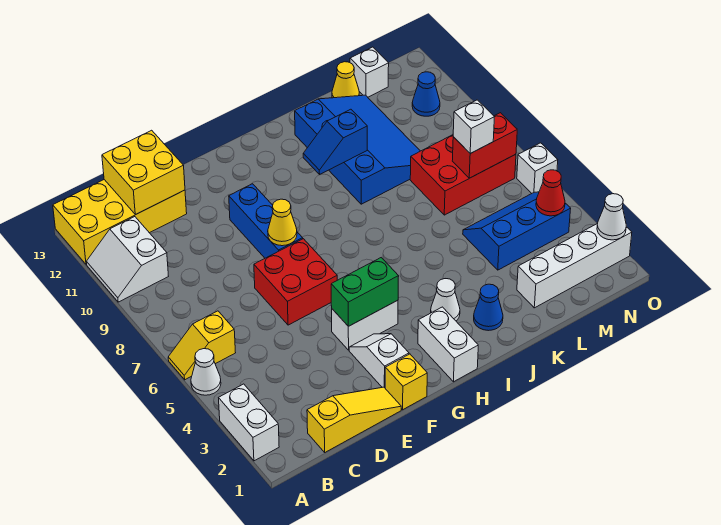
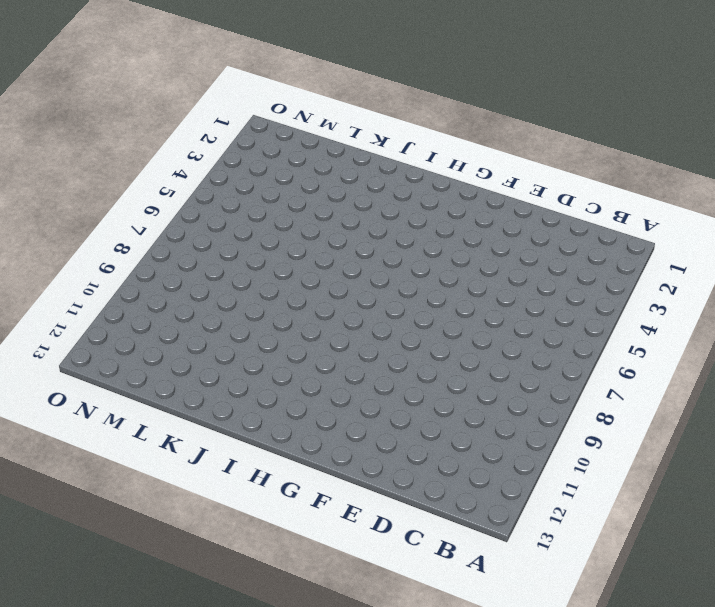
none -> white 1x2 brick [219,384,279,461]
none -> white 1x1 cone [191,349,221,395]
none -> yellow 1x2 slope [168,311,236,380]
none -> white 2x2 slope [87,217,168,302]

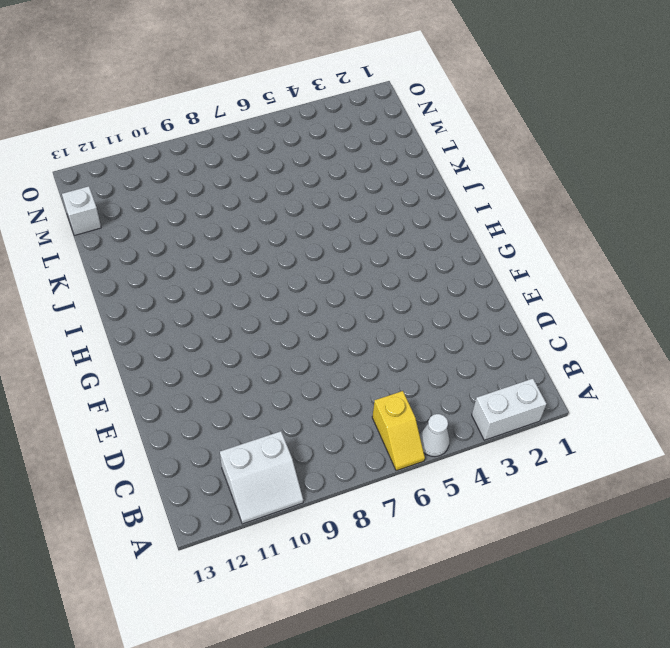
none -> yellow 2x4 brick [53,180,187,265]
none -> yellow 1x3 slope [307,387,401,452]
none -> red 2x2 brick [254,239,337,325]
none -> yellow 1x1 brick [385,354,427,410]

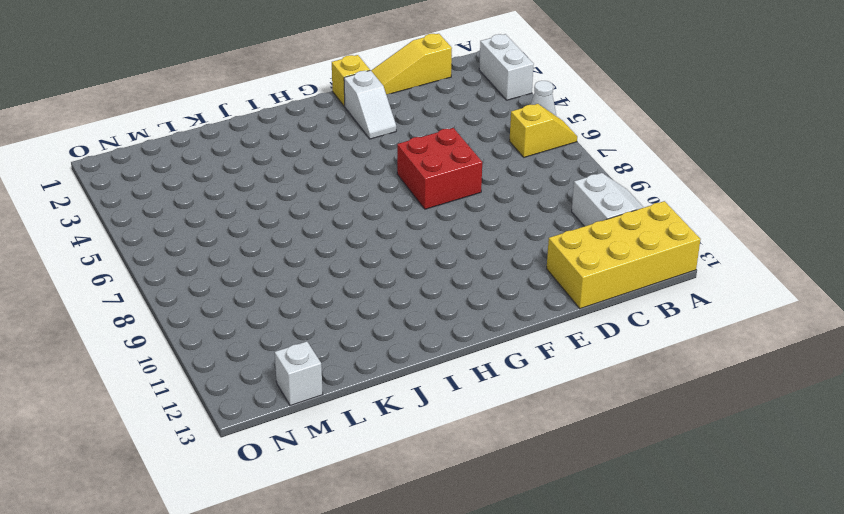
none -> white 1x2 brick [332,300,398,350]
none -> blue 1x3 brick [229,184,303,258]
none -> white 1x2 brick [418,307,478,382]
none -> white 1x1 cone [431,279,460,321]

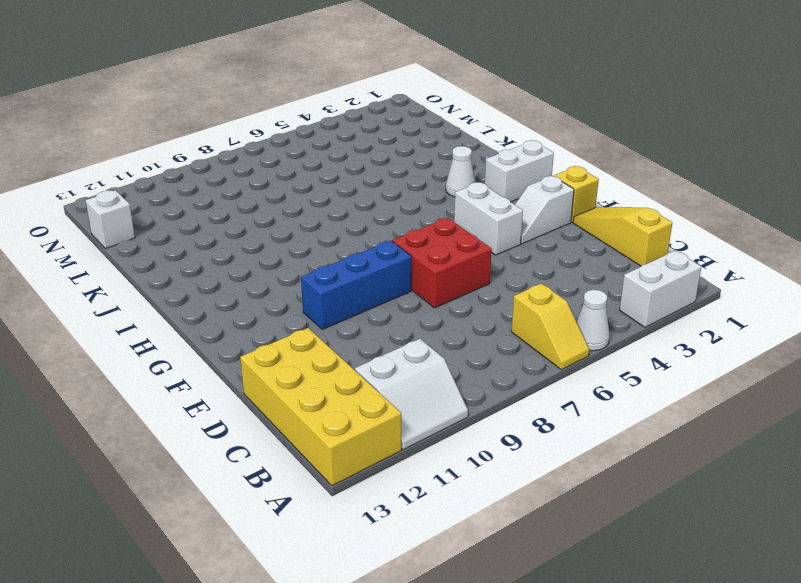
none -> blue 1x1 cone [474,284,503,331]
none -> blue 3x4 slope [295,95,420,204]
none -> white 1x4 brick [517,223,632,308]
none -> blue 2x3 slope [463,192,571,270]

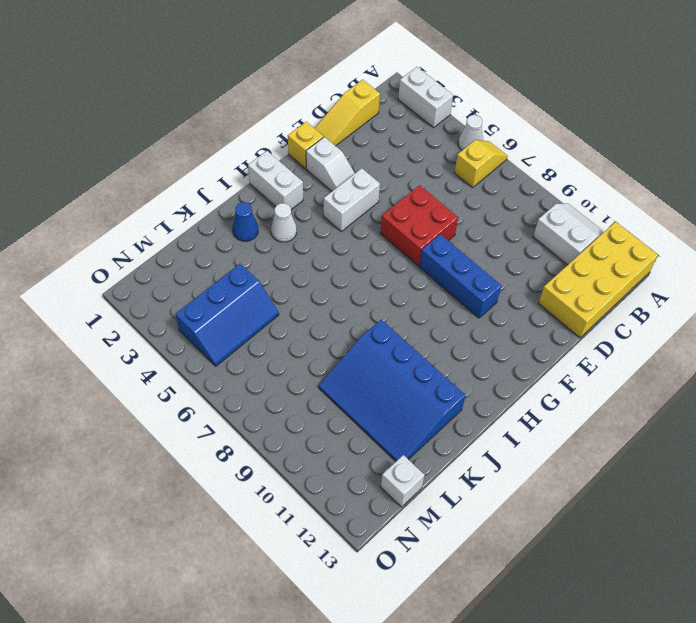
none -> white 1x4 brick [517,223,632,308]
none -> red 2x3 brick [410,135,516,215]
none -> yellow 1x1 cone [332,62,359,98]
none -> blue 1x1 cone [412,72,440,116]

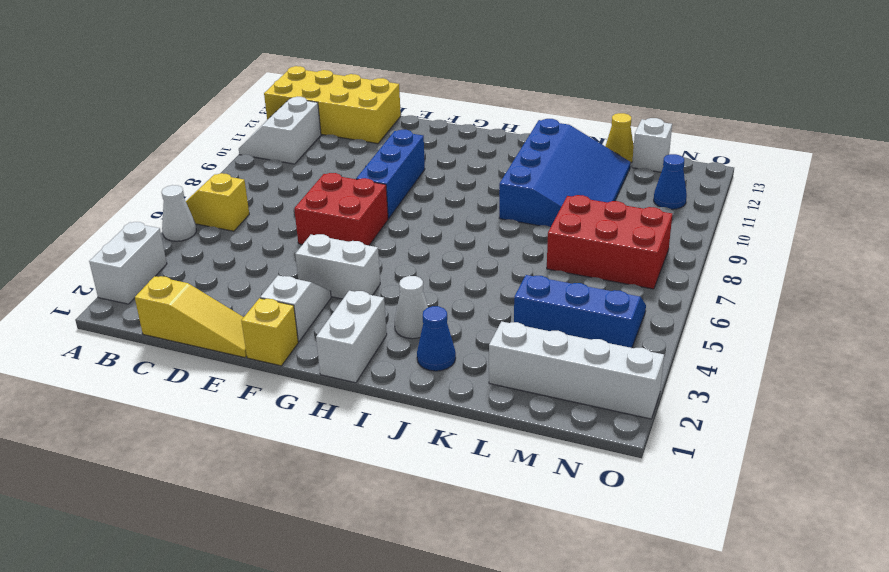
none -> white 1x1 brick [517,143,558,193]
none -> yellow 2x2 brick [102,130,185,214]
none -> green 1x2 brick [331,258,399,326]
none -> yellow 1x1 cone [268,199,297,246]

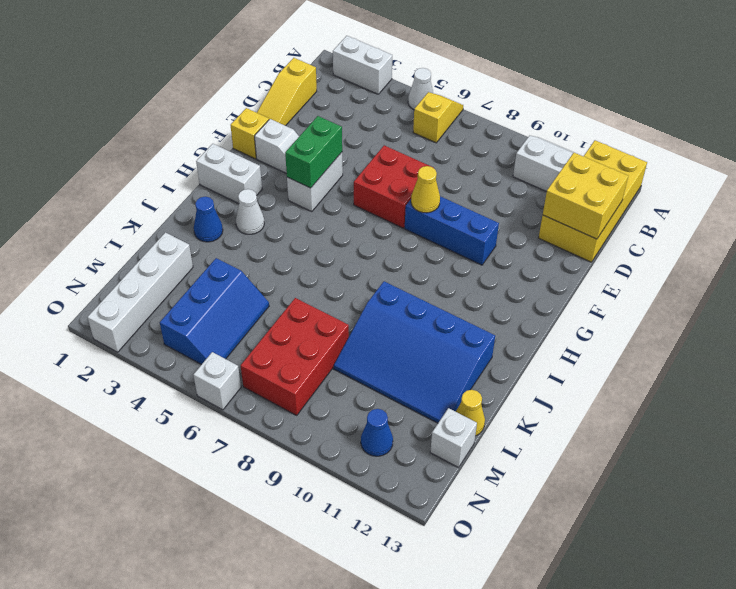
none -> blue 1x2 slope [303,109,367,174]
none -> red 1x2 brick [452,113,517,178]
none -> red 1x1 cone [536,170,565,216]
none -> white 1x1 cone [597,194,626,240]

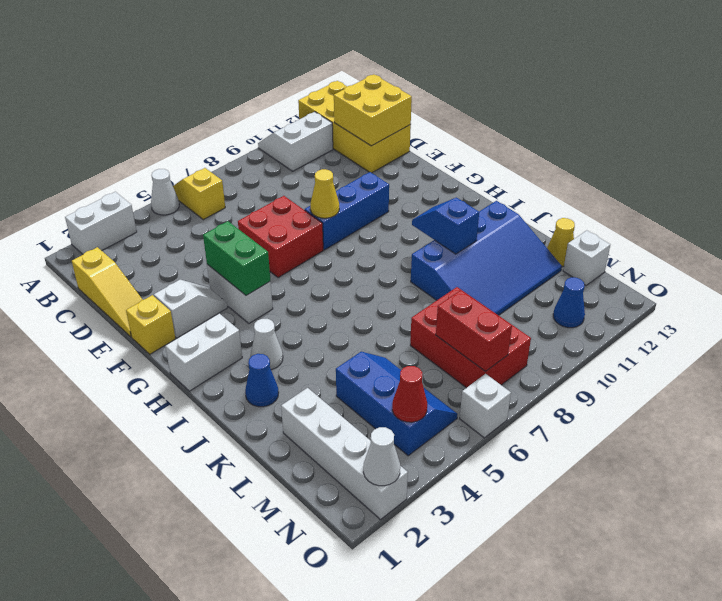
none -> white 1x1 brick [453,100,494,153]

